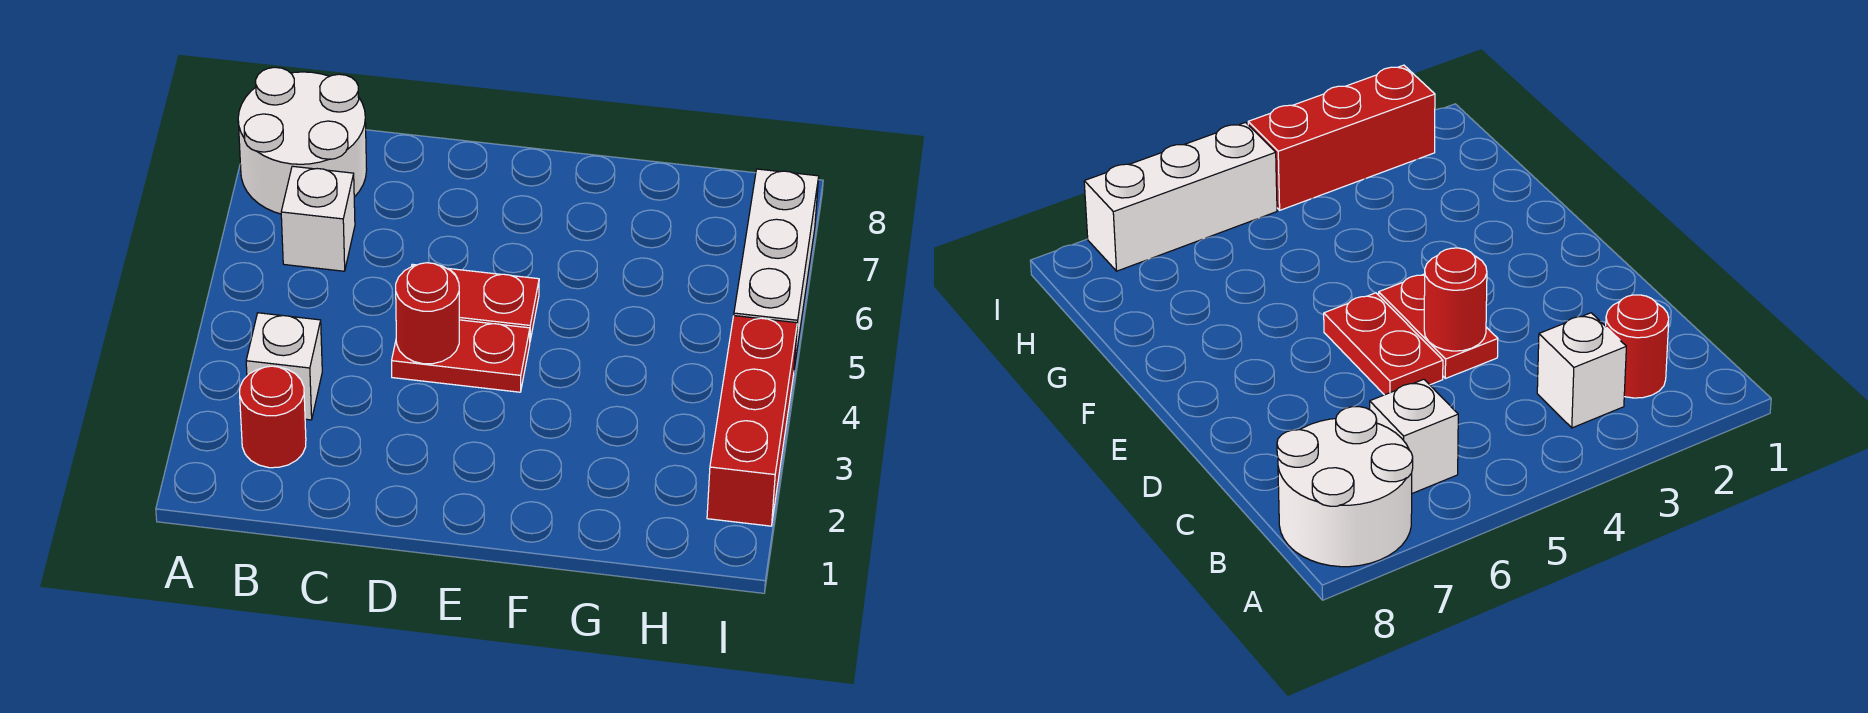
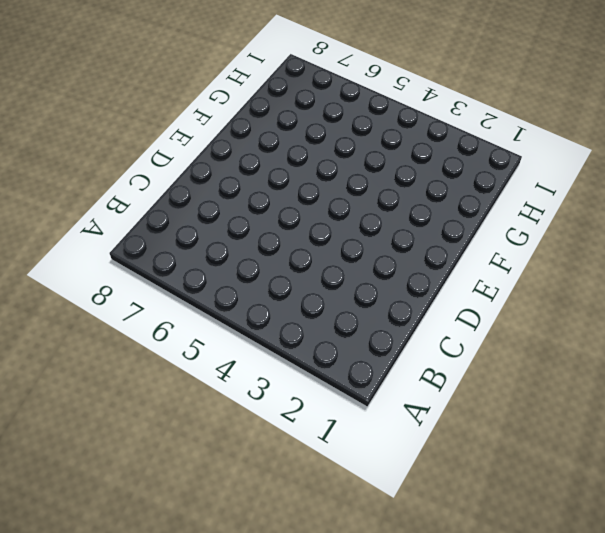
none -> white 2x2 round brick [238,67,367,214]
none -> red 1x1 round brick [240,366,306,468]

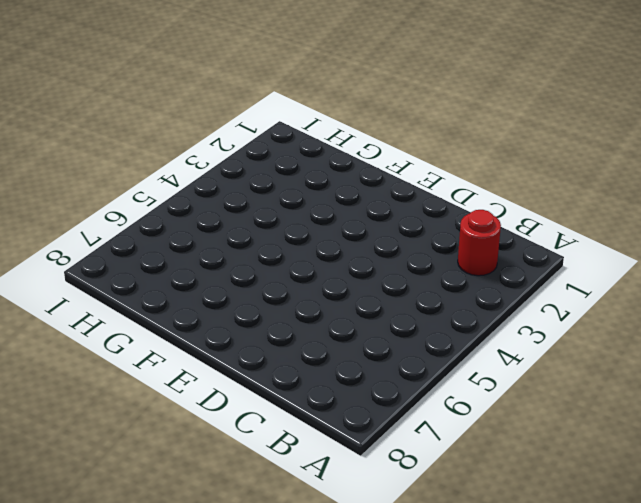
none -> white 2x2 round brick [238,67,367,214]
none -> white 1x1 brick [246,313,322,420]

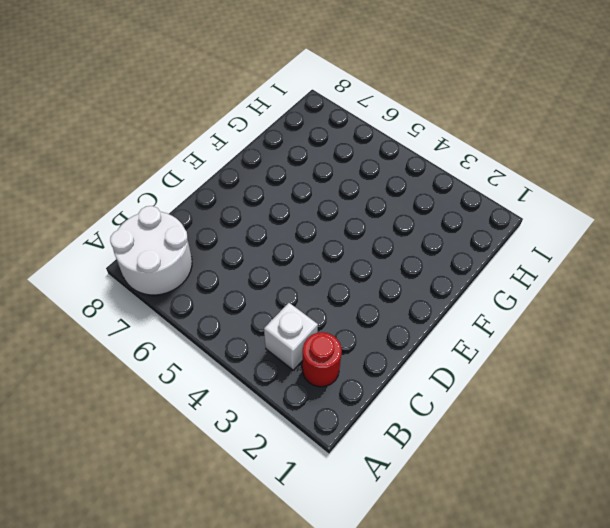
none -> white 1x1 brick [281,166,355,271]
none -> red 1x2 plate [392,320,530,392]

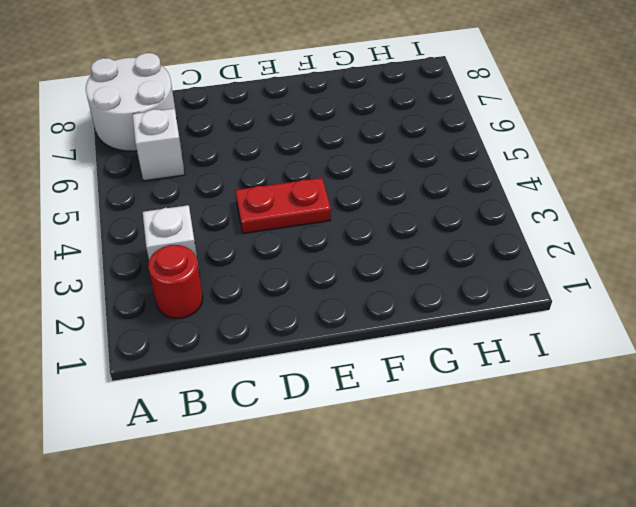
none -> red 1x2 plate [411,264,539,340]
none -> red 1x3 brick [707,316,797,526]

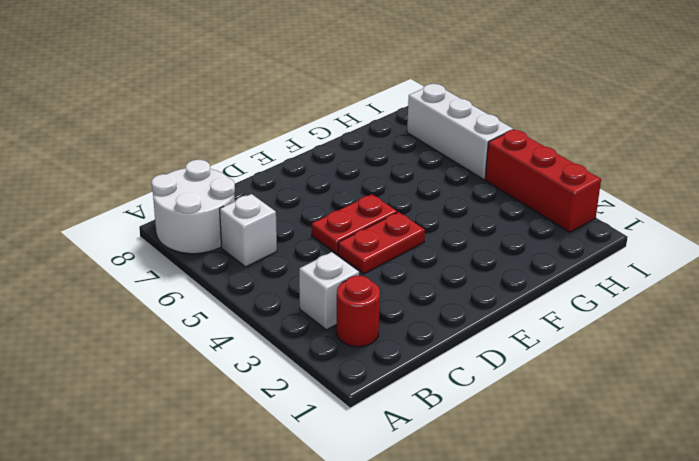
none -> red 1x1 round brick [396,263,459,364]

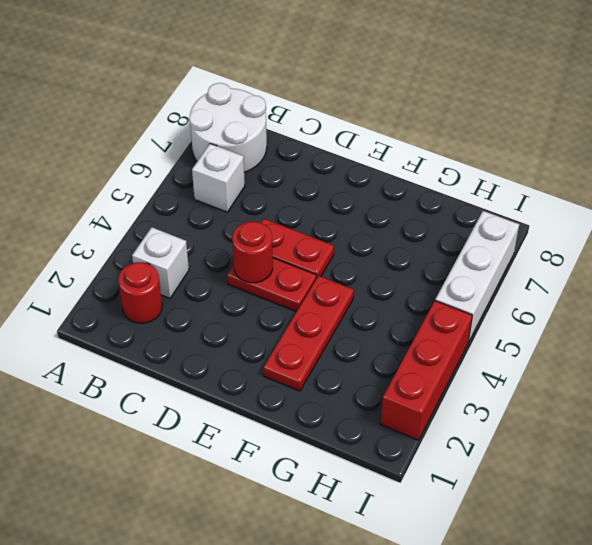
red 1x3 plate [263,276,354,391] -> none

